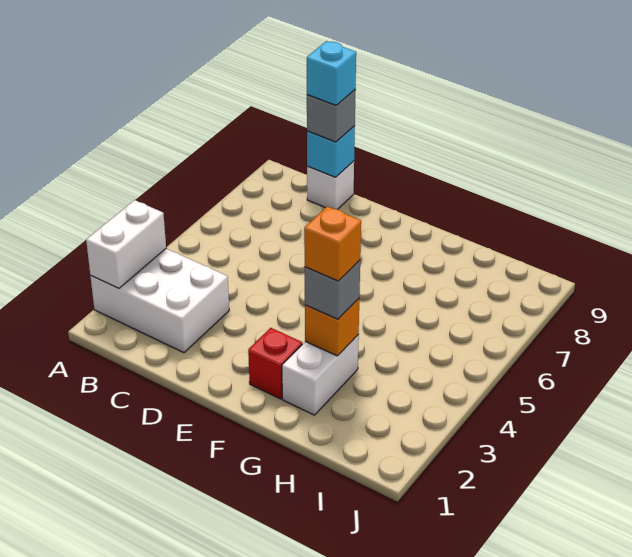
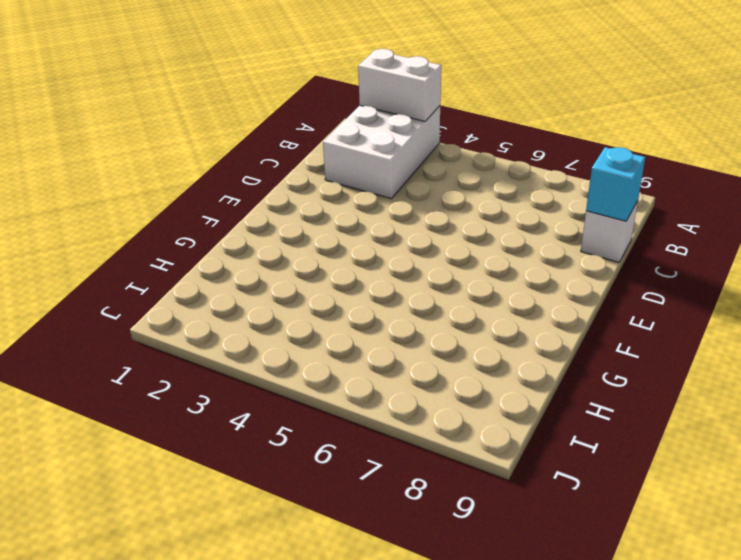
none -> red 1x1 brick [248,328,302,399]
none -> white 1x2 brick [282,335,359,415]

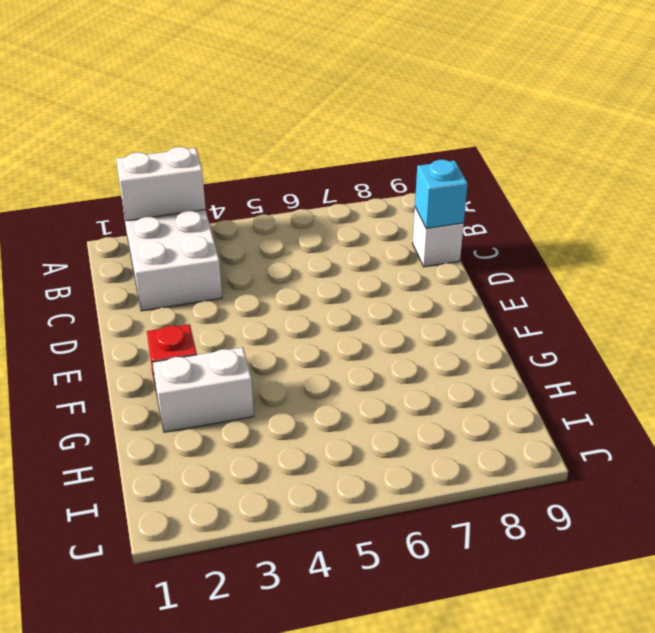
none -> orange 1x1 brick [305,299,359,356]
none -> grey 1x1 brick [307,90,356,142]

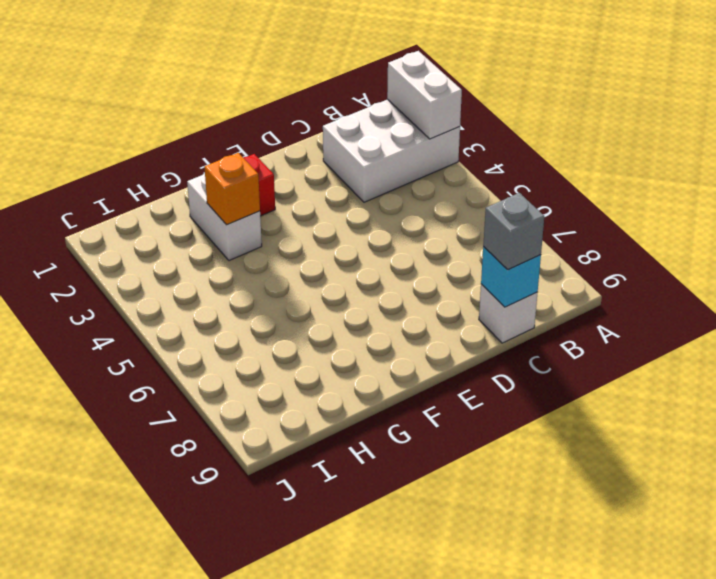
none -> grey 1x1 brick [305,260,360,319]
none -> cyan 1x1 brick [307,41,356,105]

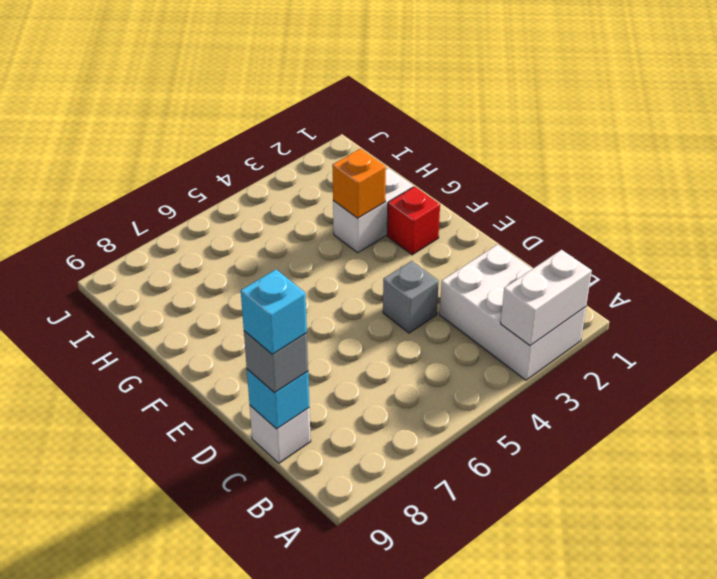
grey 1x1 brick [383,261,439,333] -> grey 1x1 brick moved to [305,260,360,319]
none -> orange 1x1 brick [304,206,361,281]

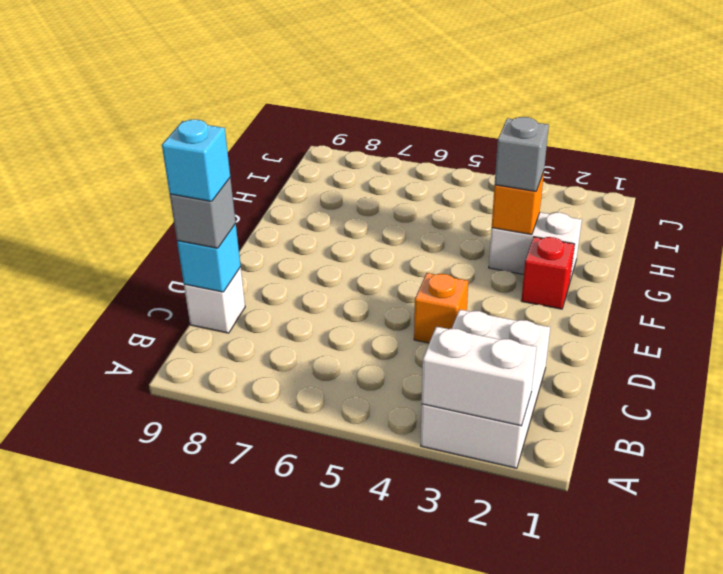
orange 1x1 brick [414,273,468,343] -> orange 1x1 brick moved to [304,206,361,281]

